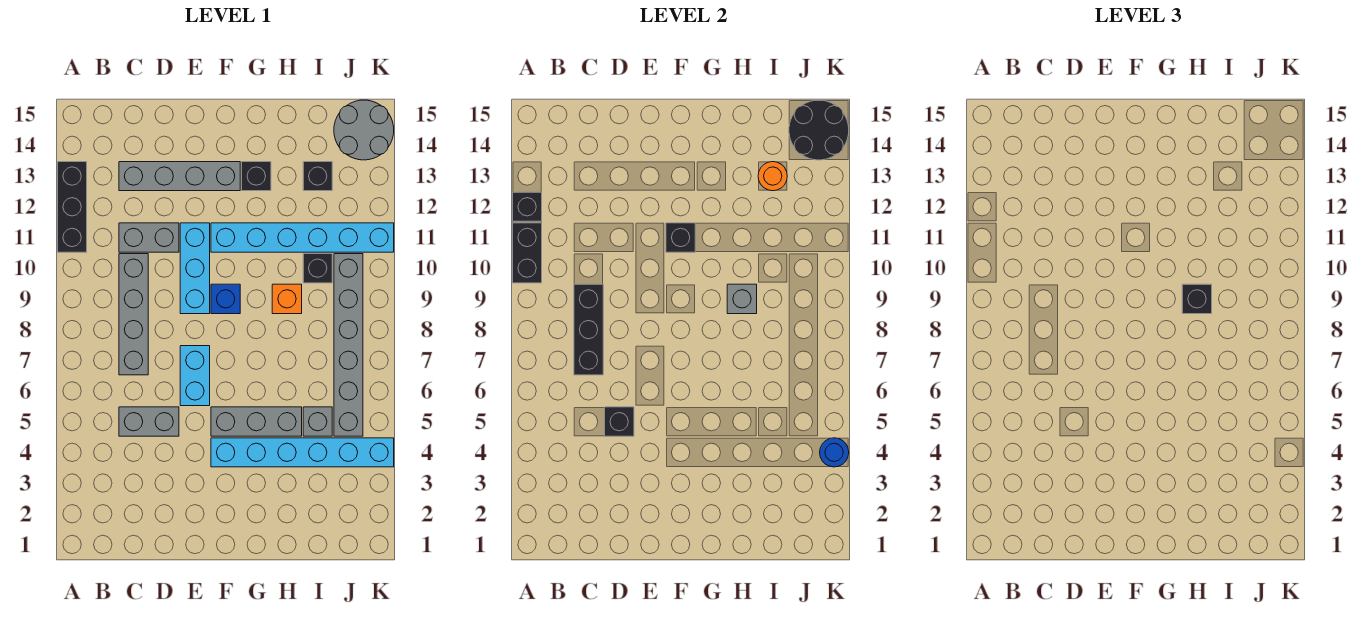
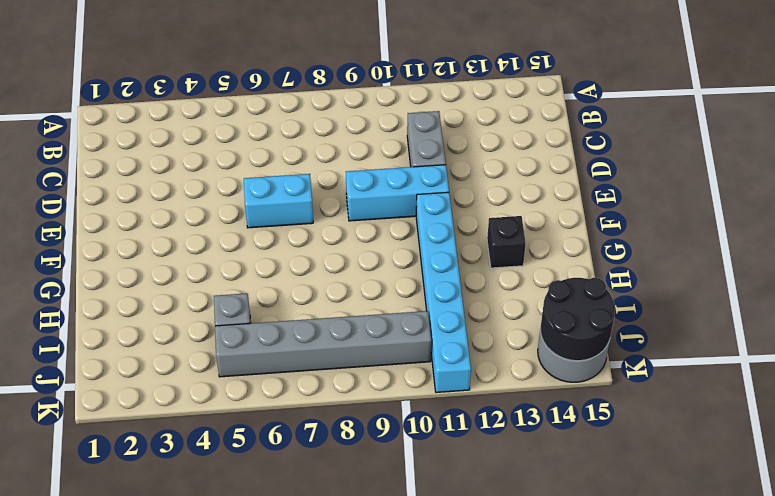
none -> black 1x3 brick [58,162,87,252]
none -> grey 1x2 brick [119,407,179,436]
none -> grey 1x4 brick [119,254,148,375]

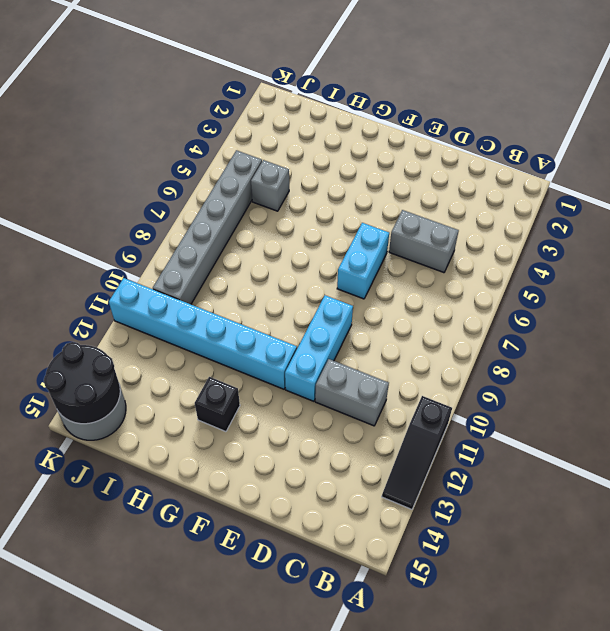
black 1x3 slope [382,396,452,509] -> black 1x3 brick [58,162,87,252]
none -> grey 1x4 brick [119,254,148,375]
none -> grey 1x4 brick [119,162,240,191]
none -> cyan 1x6 brick [211,438,394,467]

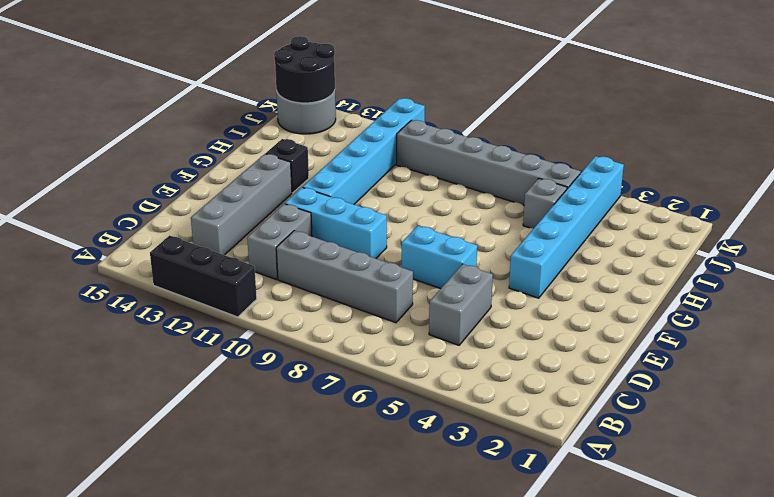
none -> grey 1x3 brick [211,407,302,436]
none -> blue 1x1 brick [211,284,240,314]
none -> orange 1x1 brick [272,284,302,314]

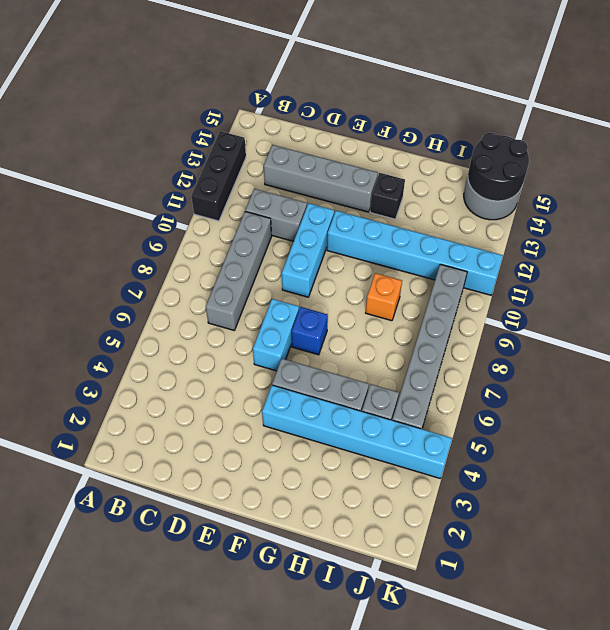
blue 1x1 brick [292,307,328,355] -> blue 1x1 brick moved to [211,284,240,314]
none -> grey 1x2 brick [119,407,179,436]
none -> black 1x1 brick [303,254,332,283]
none -> black 1x1 brick [303,162,332,191]

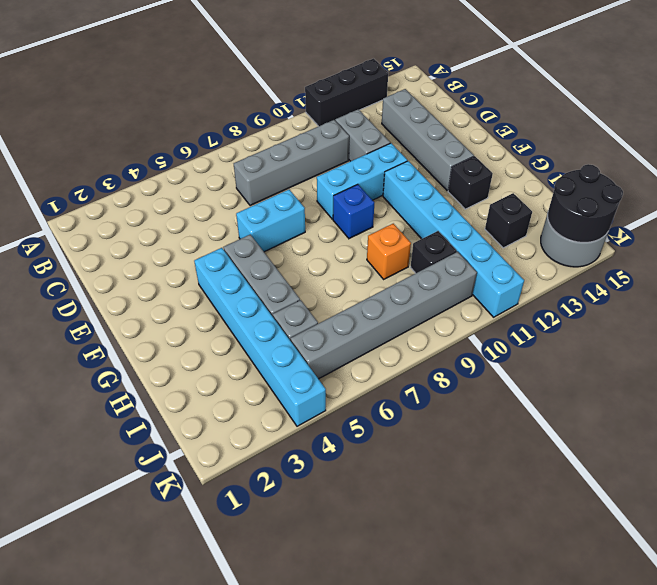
none -> grey 1x2 brick [119,407,179,436]
none -> black 1x2 brick [513,223,542,283]
none -> black 1x1 brick [513,192,542,221]

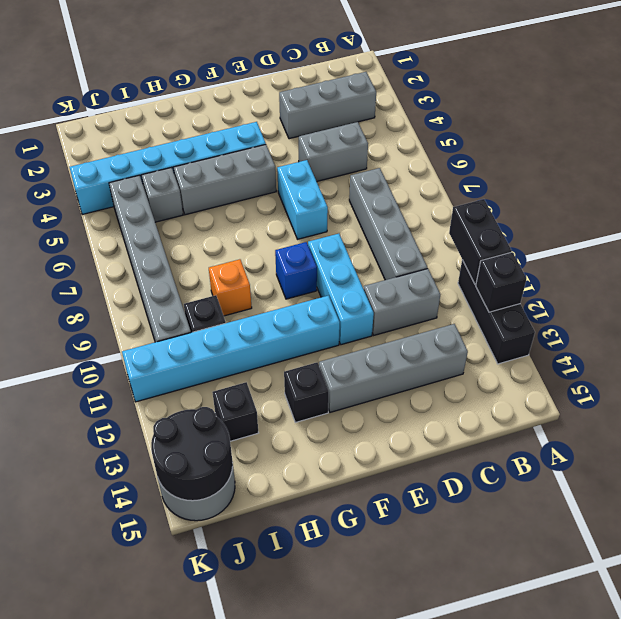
grey 1x3 brick [279,72,376,139] -> none
none -> black 1x3 brick [574,284,603,375]
none -> black 1x1 brick [605,407,634,436]
none -> black 1x1 brick [666,223,695,252]

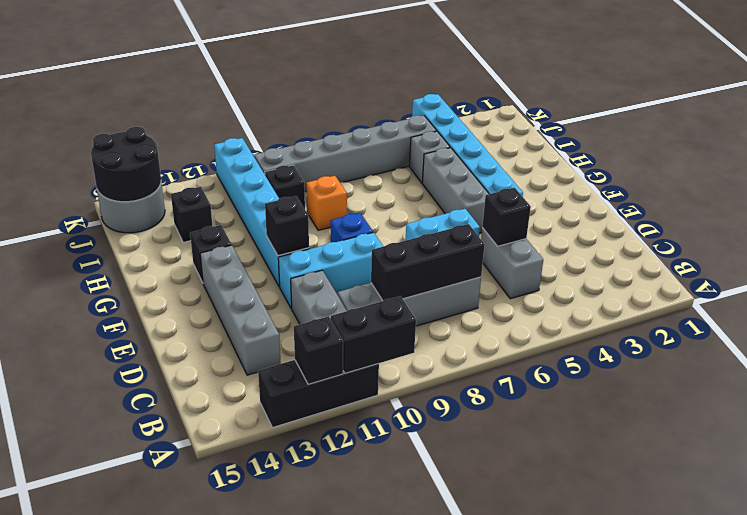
none -> grey 1x1 brick [727,284,757,314]
none -> orange 1x1 round brick [758,162,787,191]
none -> blue 1x1 round brick [820,438,849,467]

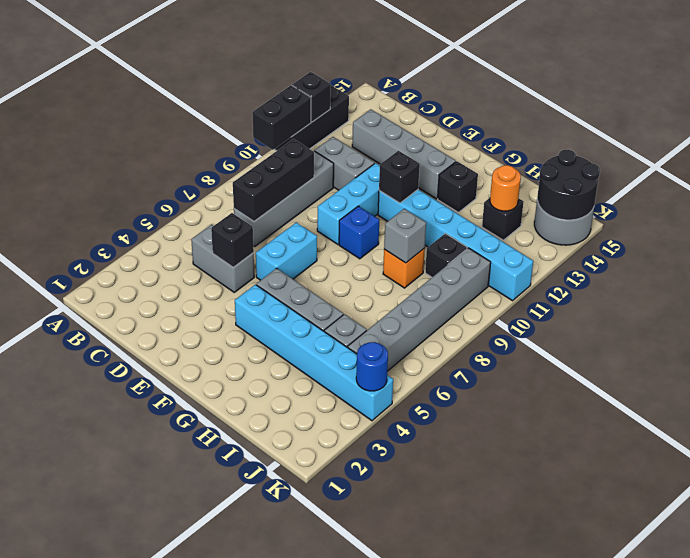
none -> black 1x1 brick [1182,284,1212,314]

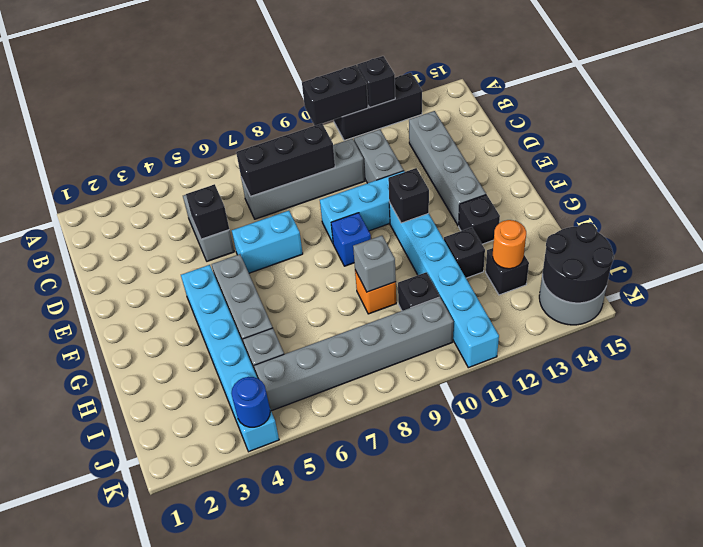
black 1x1 brick [444,227,485,278] -> black 1x1 brick moved to [1182,284,1212,314]

